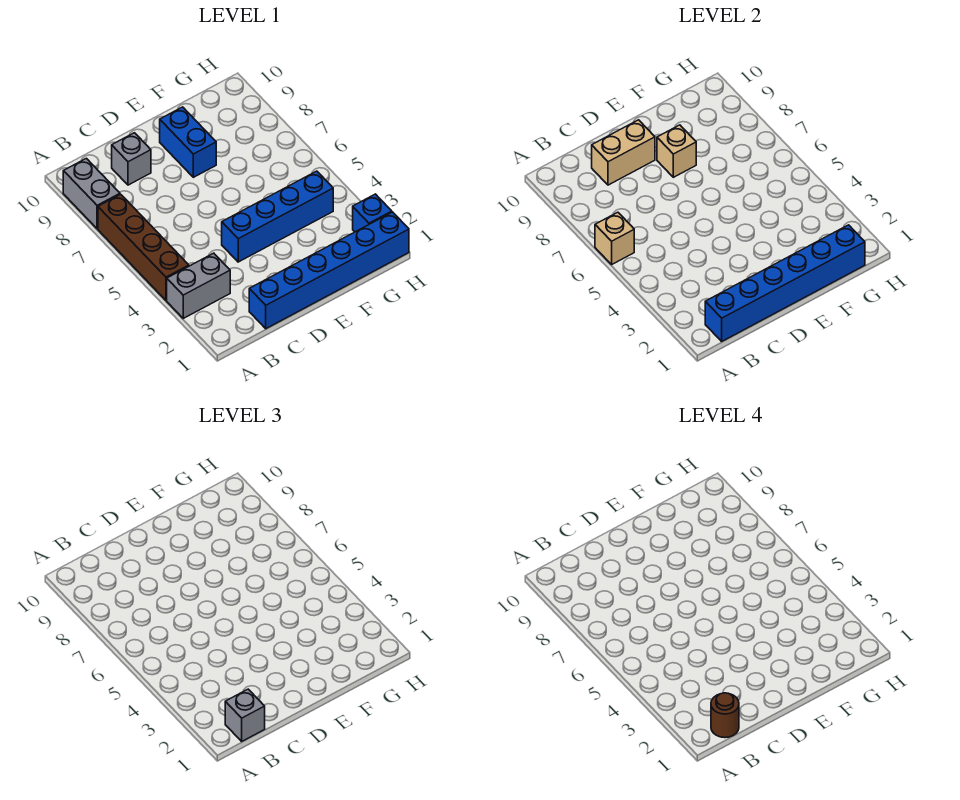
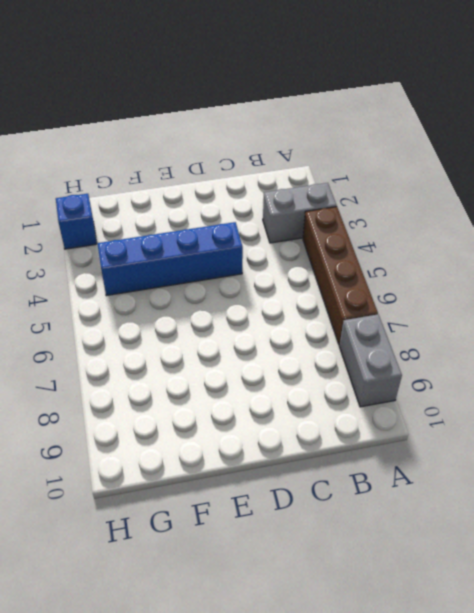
none -> blue 1x6 brick [249,212,409,329]
none -> grey 1x1 brick [112,133,151,185]
none -> blue 1x2 brick [160,107,216,177]

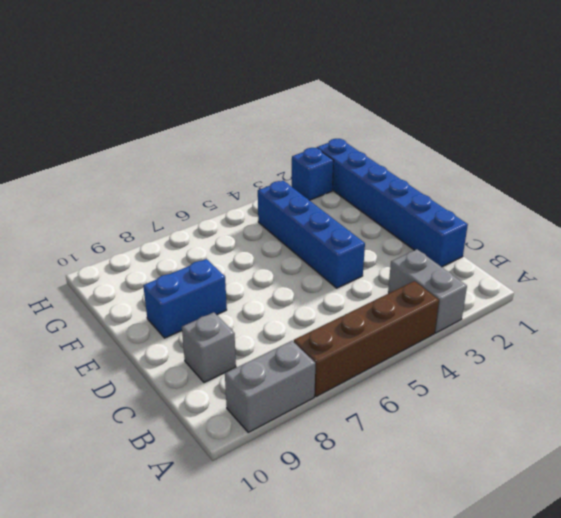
none -> tan 1x1 brick [595,212,634,264]
none -> blue 1x6 brick [705,225,865,341]
none -> tan 1x2 brick [592,120,655,185]

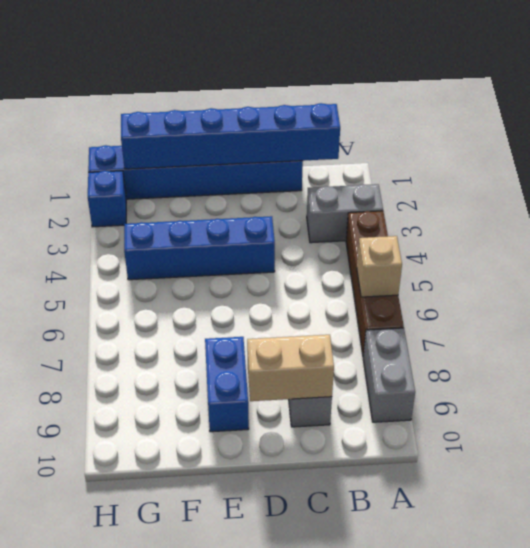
none -> tan 1x1 brick [657,125,696,177]
none -> grey 1x1 brick [225,689,265,741]
none -> brown 1x1 round brick [711,693,739,738]

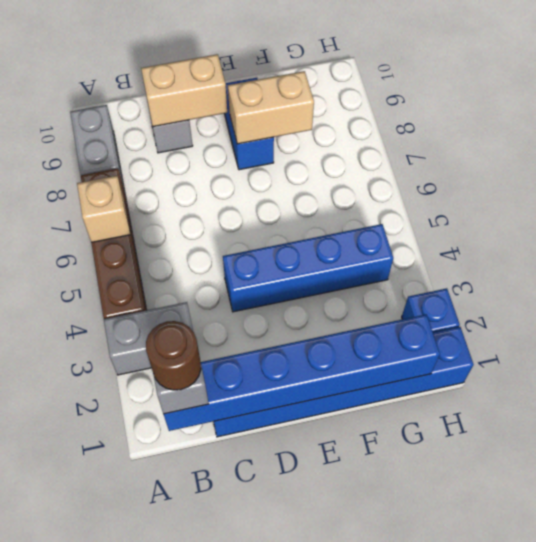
tan 1x2 brick [228,71,314,144] -> tan 1x1 brick [657,125,696,177]

